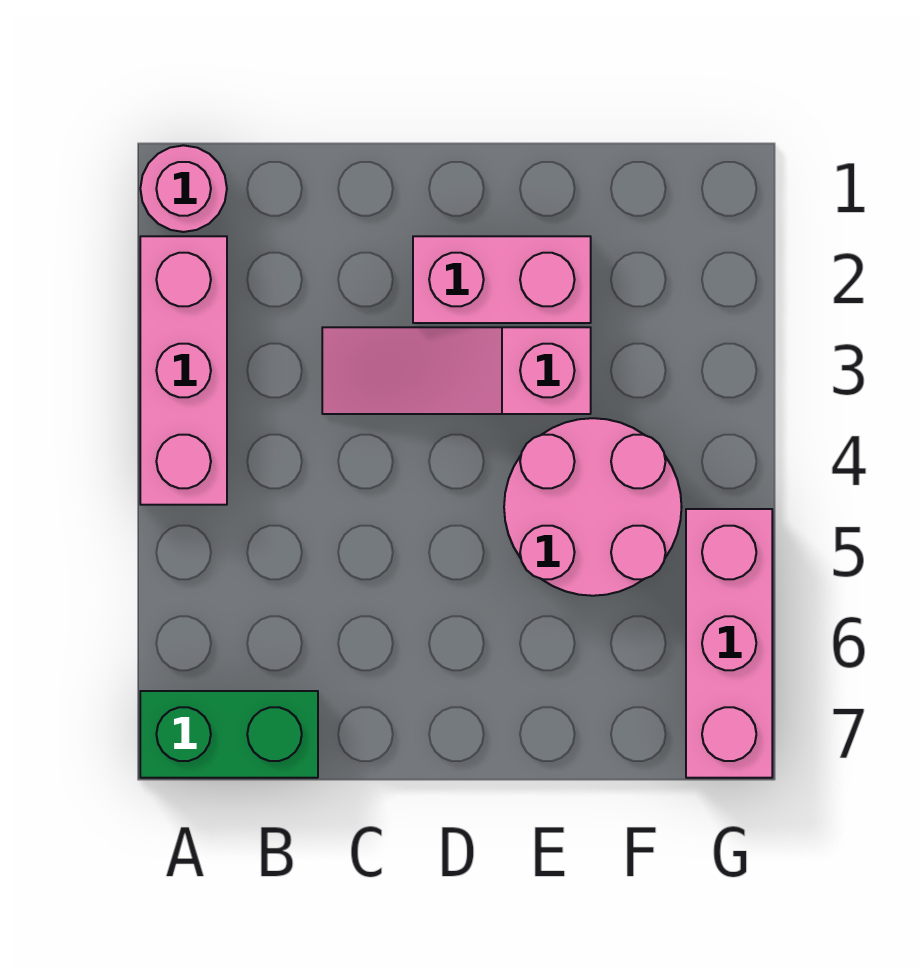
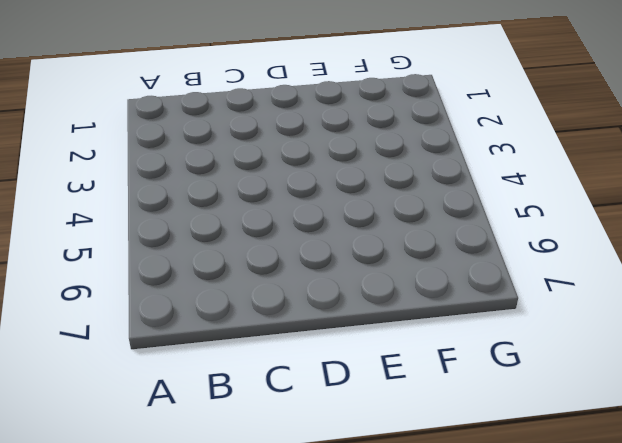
none -> pink 1x1 round brick [140,145,227,232]
none -> pink 1x3 brick [140,236,227,505]

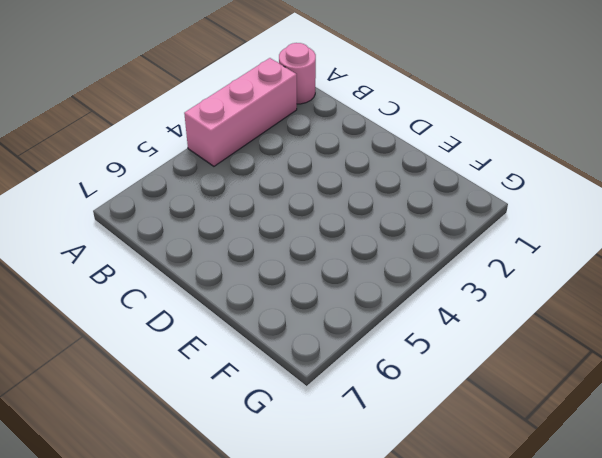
none -> green 1x2 brick [140,691,318,778]
none -> pink 1x3 slope [322,327,591,414]

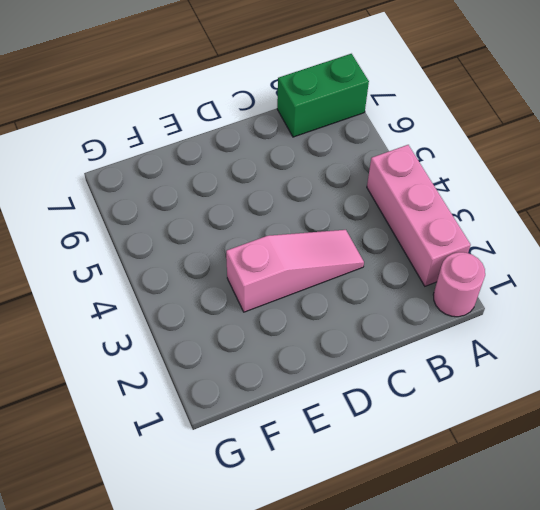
none -> pink 1x2 brick [413,236,591,323]
none -> pink 2x2 round brick [504,418,682,596]

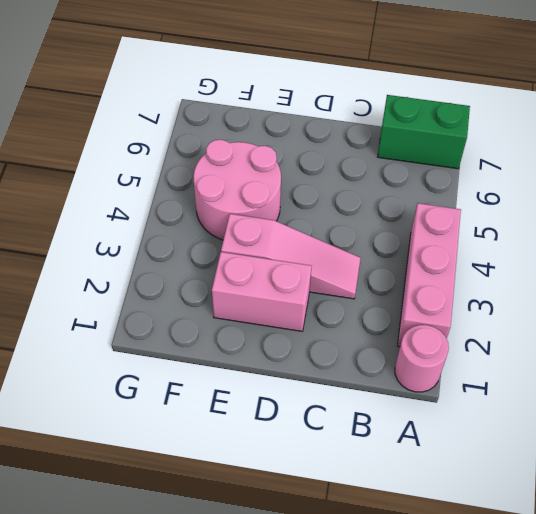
none -> pink 1x3 brick [686,509,772,778]

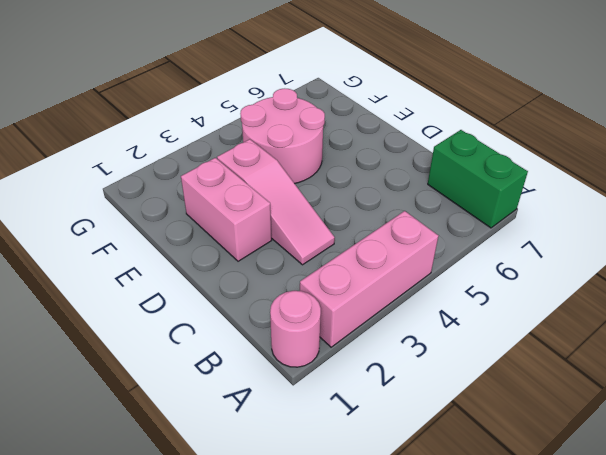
none -> pink 1x3 brick [686,509,772,778]

